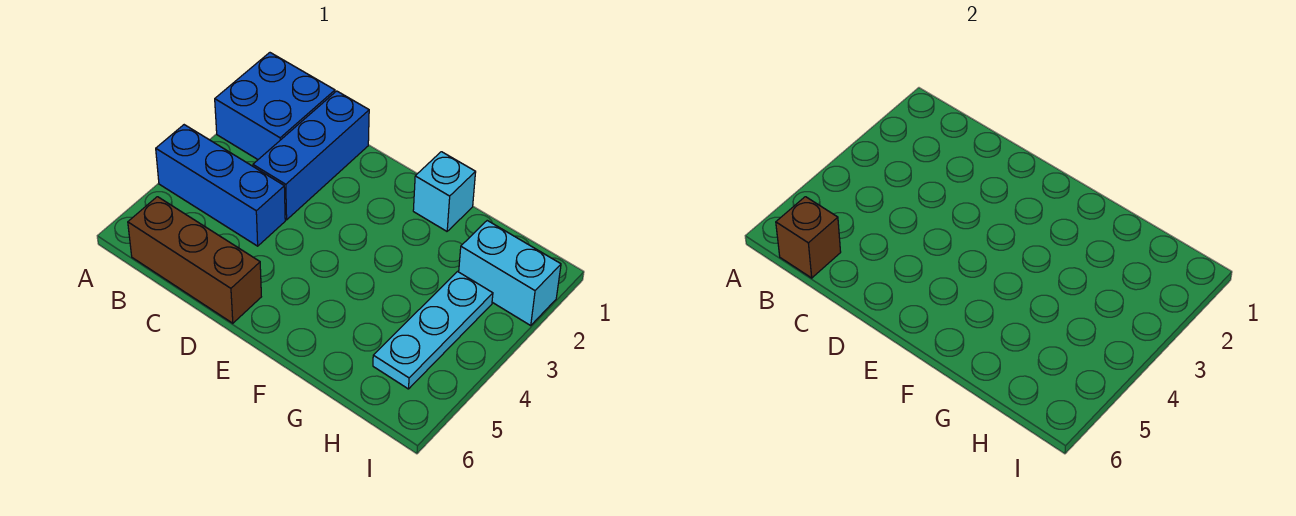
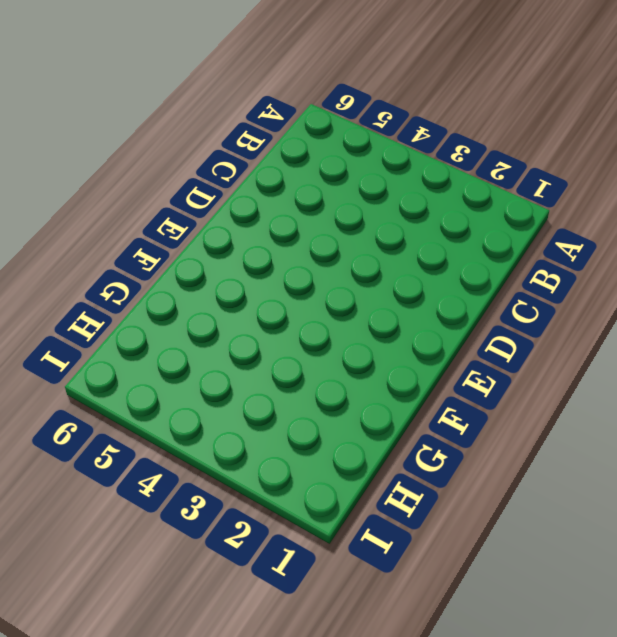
none -> blue 2x2 brick [215,53,335,159]
none -> blue 1x3 brick [156,125,285,246]

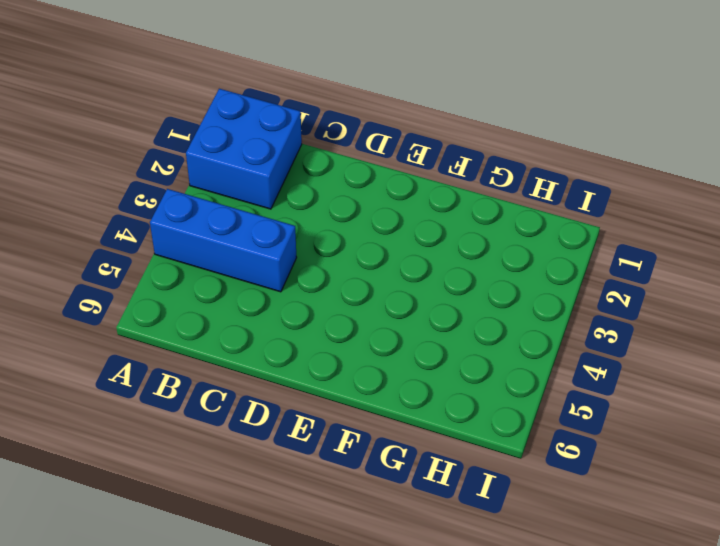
none -> brown 1x3 brick [128,197,261,323]
none -> blue 1x3 brick [253,91,369,220]

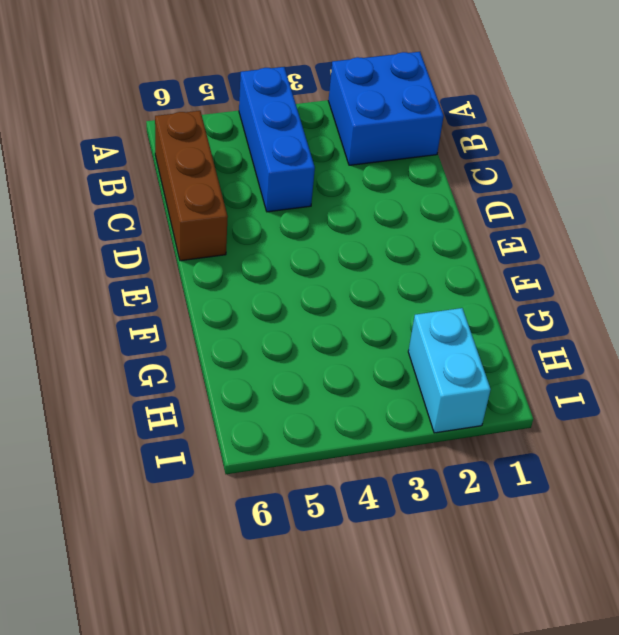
none -> blue 1x3 brick [253,91,369,220]
none -> cyan 1x1 brick [413,152,476,231]

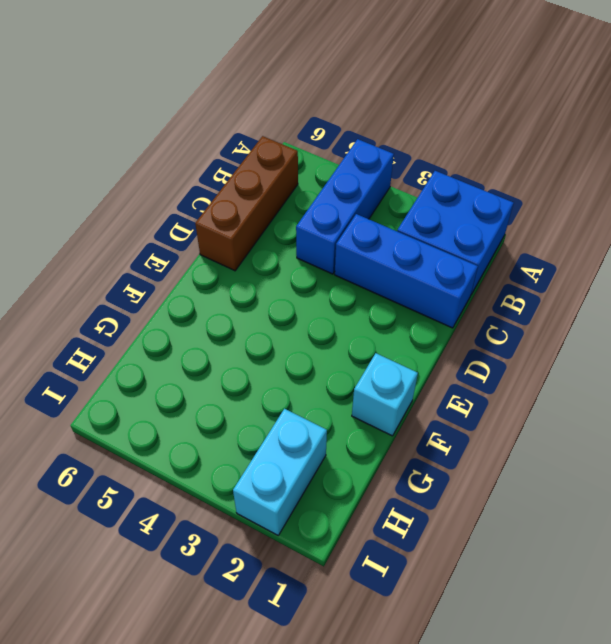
none -> cyan 1x3 plate [373,272,493,389]
none -> brown 1x1 brick [776,197,841,278]

